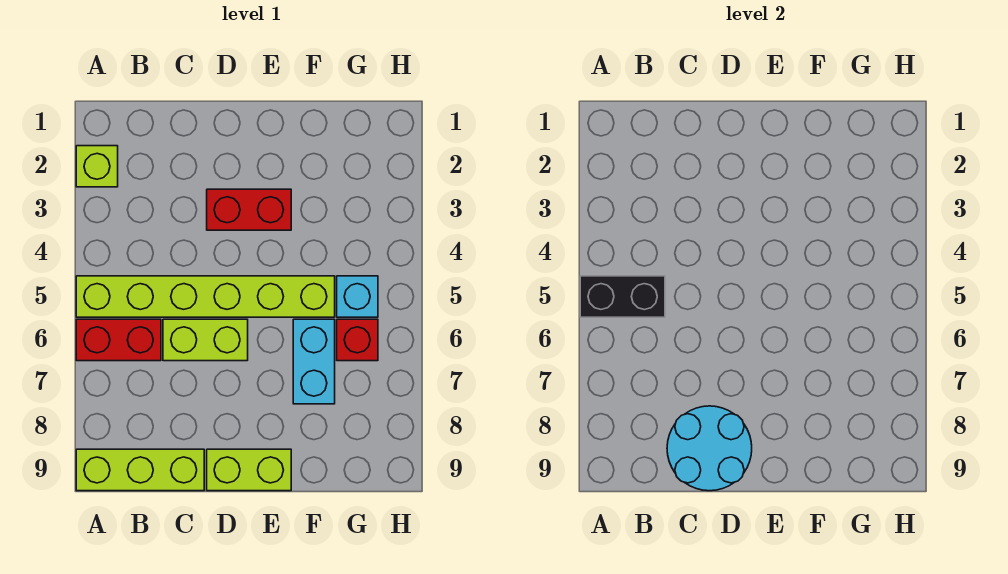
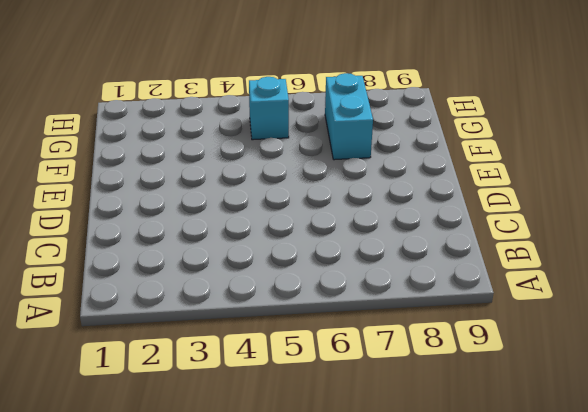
cyan 1x2 brick [325,73,373,160] -> cyan 1x2 brick turned to [293,319,335,404]
none -> lime 1x1 brick [76,146,118,187]
none -> lime 1x6 brick [76,276,335,317]
none -> red 1x2 brick [76,319,161,361]

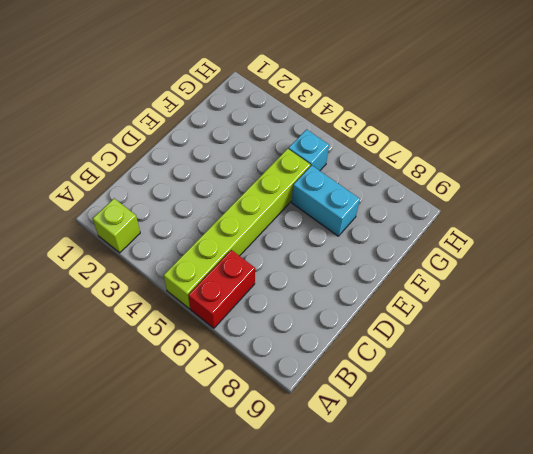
none -> lime 1x3 brick [76,449,204,491]
none -> lime 1x2 brick [163,319,248,361]
none -> red 1x2 brick [207,189,291,230]

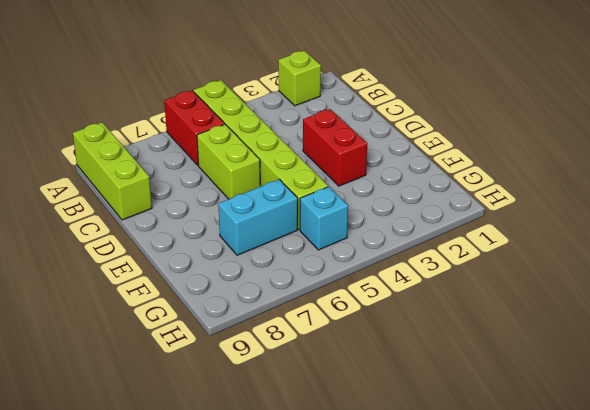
none -> lime 1x2 brick [207,449,291,491]
none -> red 1x1 brick [337,319,378,361]
none -> black 1x2 brick [580,276,665,317]

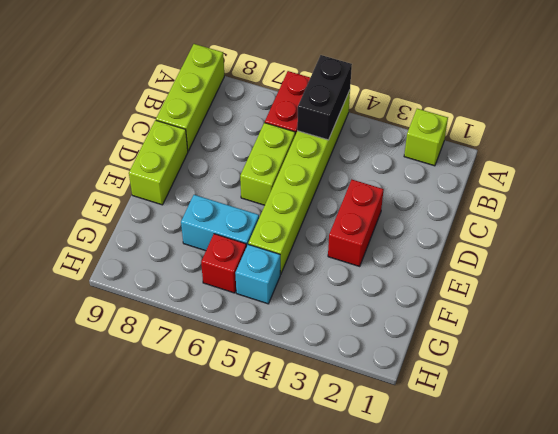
none -> cyan 2x2 round brick [667,406,752,491]

